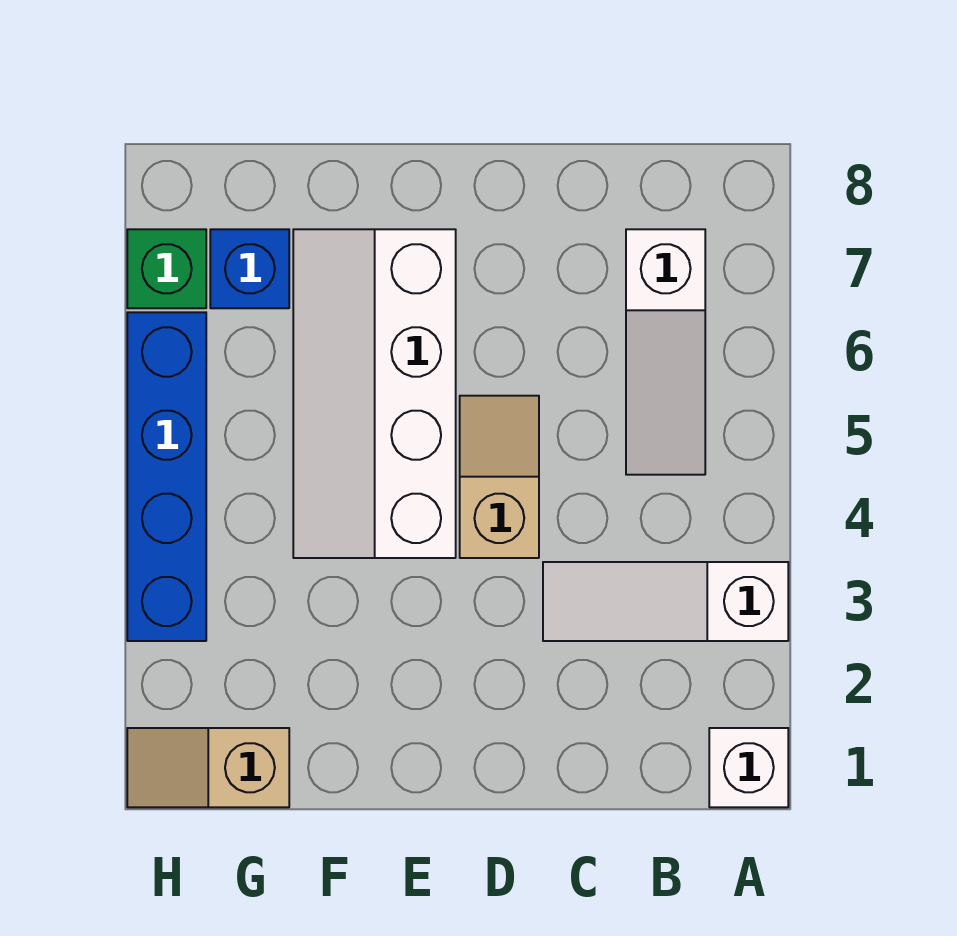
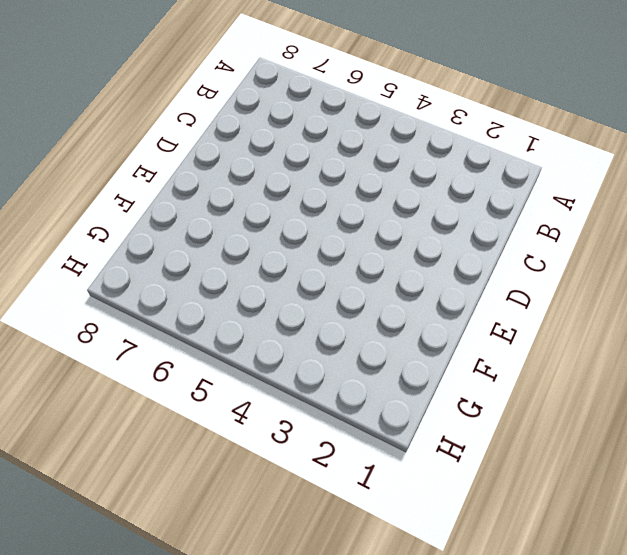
none -> white 1x1 brick [709,728,788,807]
none -> white 1x3 slope [543,562,788,641]

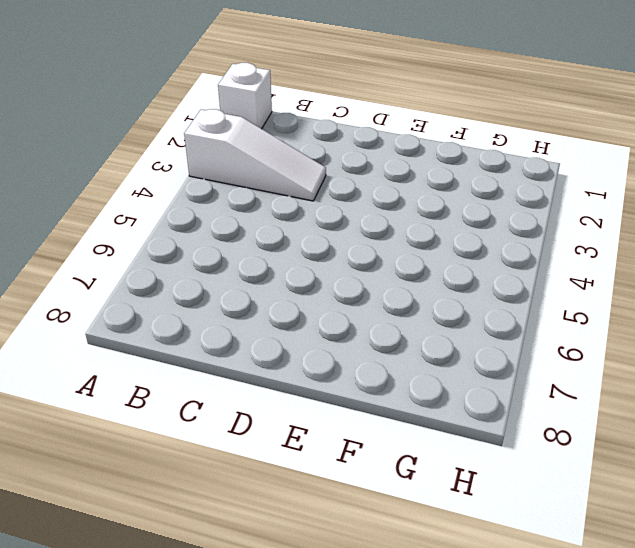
none -> white 1x3 slope [626,229,705,475]
none -> tan 1x2 slope [460,396,539,558]

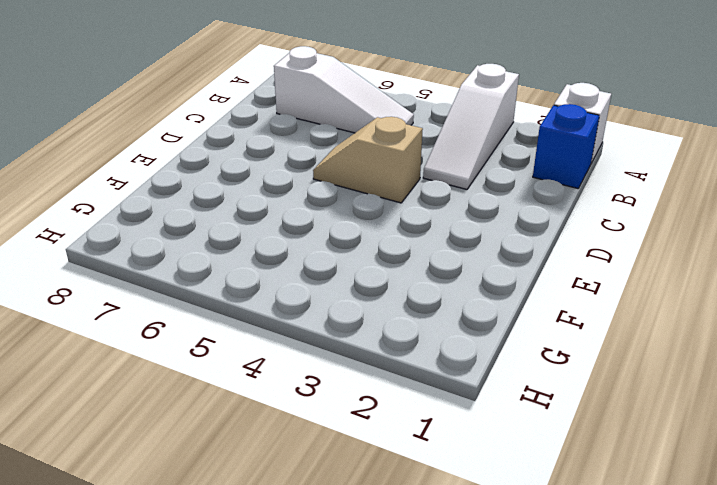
blue 1x1 brick [533,104,599,188] -> blue 1x1 brick moved to [210,229,289,308]
none -> white 2x4 slope [293,229,456,558]
none -> tan 1x2 slope [127,728,289,807]

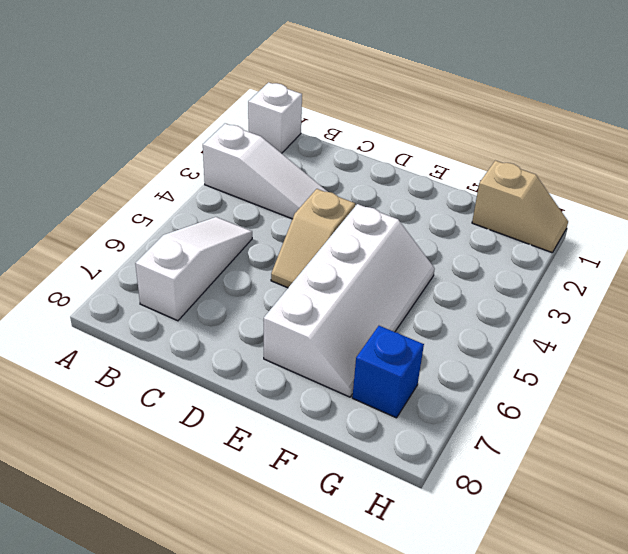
none -> blue 1x4 brick [127,312,206,641]
none -> green 1x1 brick [127,229,206,308]

